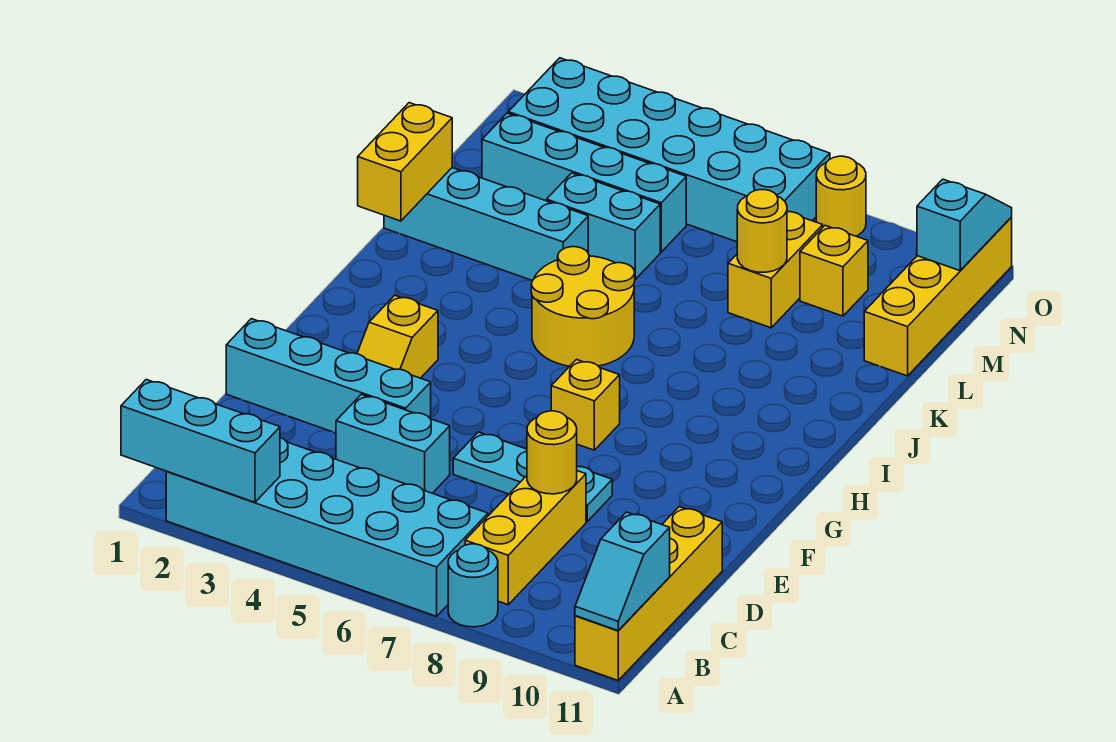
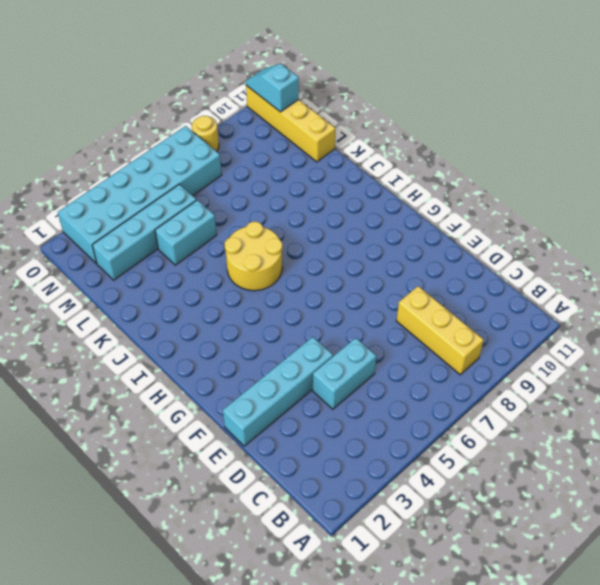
none -> cyan 2x6 brick [166,438,488,616]
none -> cyan 1x1 round brick [448,544,498,627]
none -> yellow 1x4 brick [575,507,722,680]

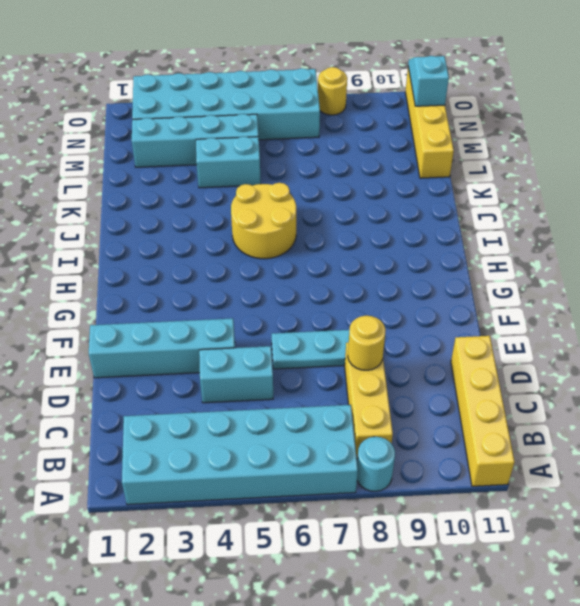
none -> yellow 1x2 slope [357,295,438,378]
none -> yellow 1x1 brick [551,360,620,450]
none -> cyan 1x4 brick [384,168,588,281]

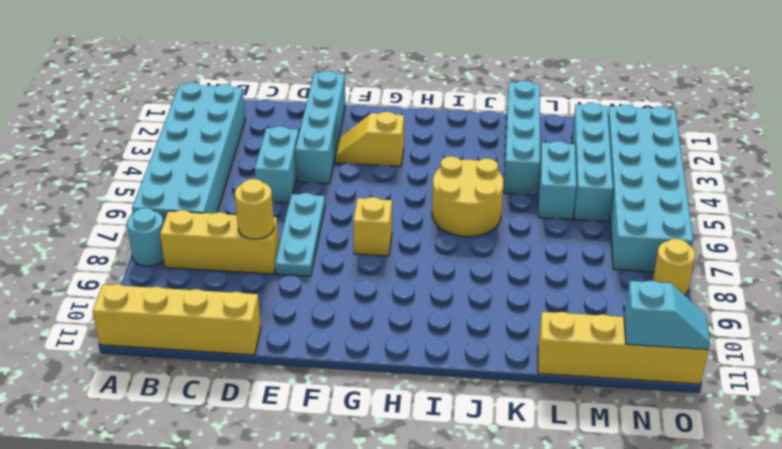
none -> yellow 1x2 brick [728,212,823,328]
none -> yellow 1x1 brick [800,226,868,316]
none -> cyan 1x3 brick [121,380,280,502]

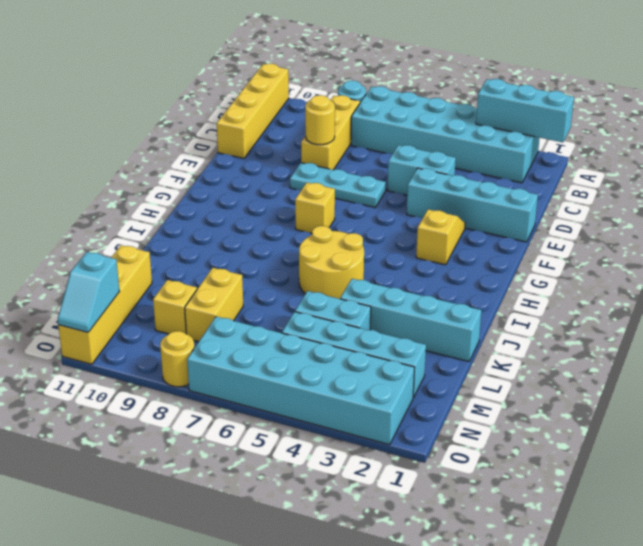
none -> cyan 1x2 slope [575,512,670,631]
none -> yellow 1x2 brick [358,103,452,221]
none -> yellow 1x1 round brick [737,190,787,272]

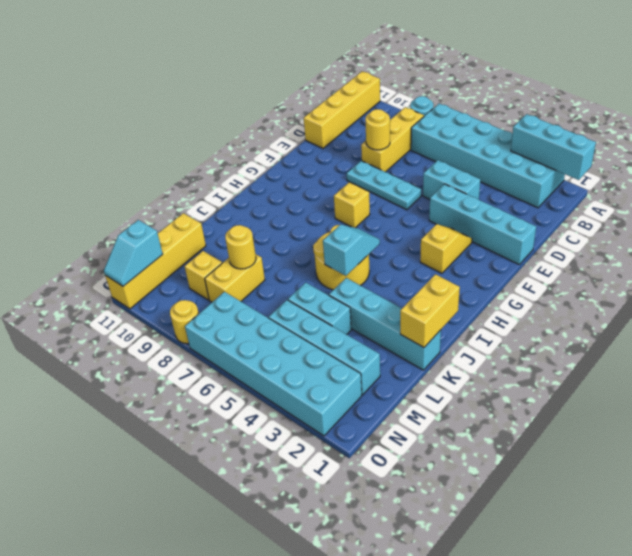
cyan 1x2 slope [323,224,380,276] -> cyan 1x2 slope moved to [575,512,670,631]

